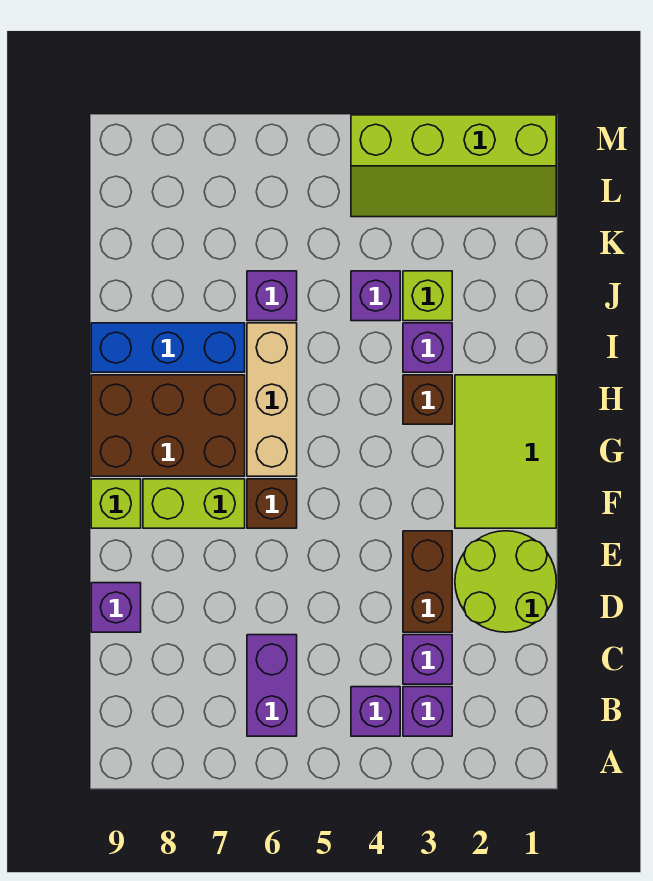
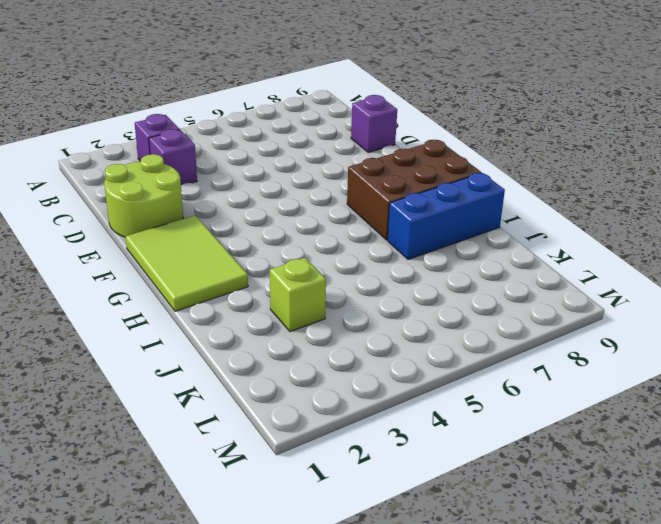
none -> purple 1x1 brick [351,687,400,736]
none -> purple 1x2 brick [247,635,297,736]
none -> brown 1x2 brick [403,531,452,632]

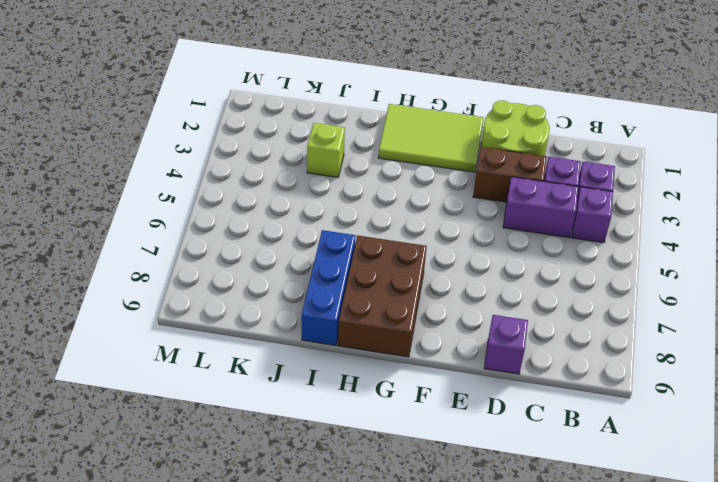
purple 1x2 brick [503,177,578,238] -> purple 1x2 brick moved to [247,635,297,736]
none -> brown 1x1 brick [247,479,297,528]
none -> lime 1x2 brick [143,479,245,528]
none -> lime 1x1 brick [91,479,141,528]

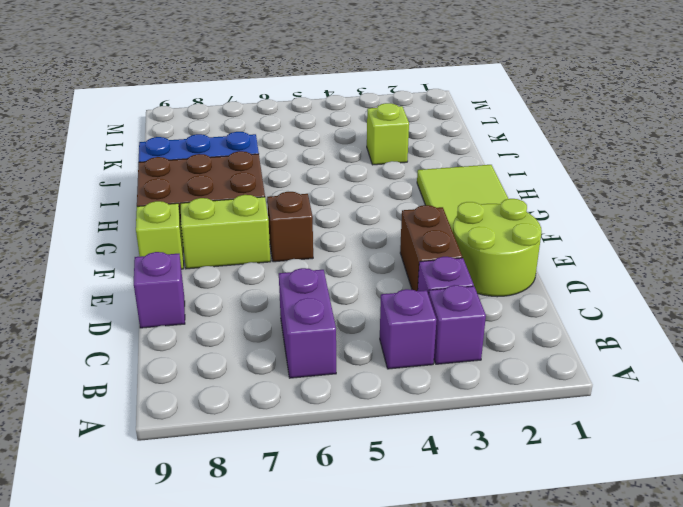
none -> tan 1x3 brick [247,323,297,476]
none -> brown 1x1 brick [403,375,452,424]
none -> purple 1x1 brick [403,323,452,372]

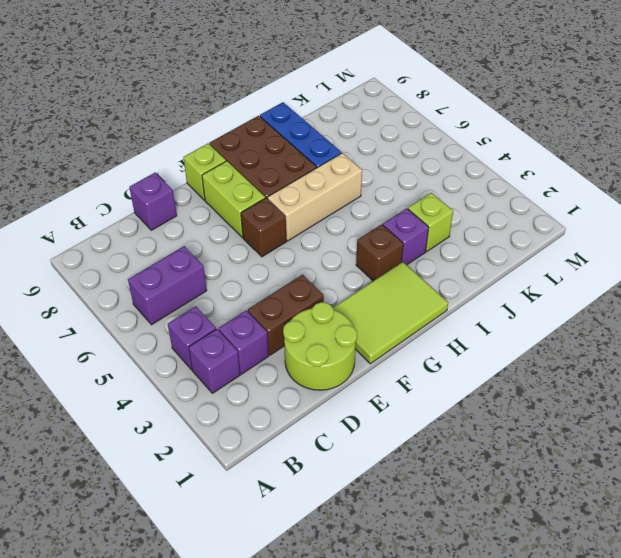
none -> purple 1x1 brick [351,271,400,321]
none -> purple 1x1 brick [247,271,297,321]
none -> lime 2x4 slope [351,115,556,217]

